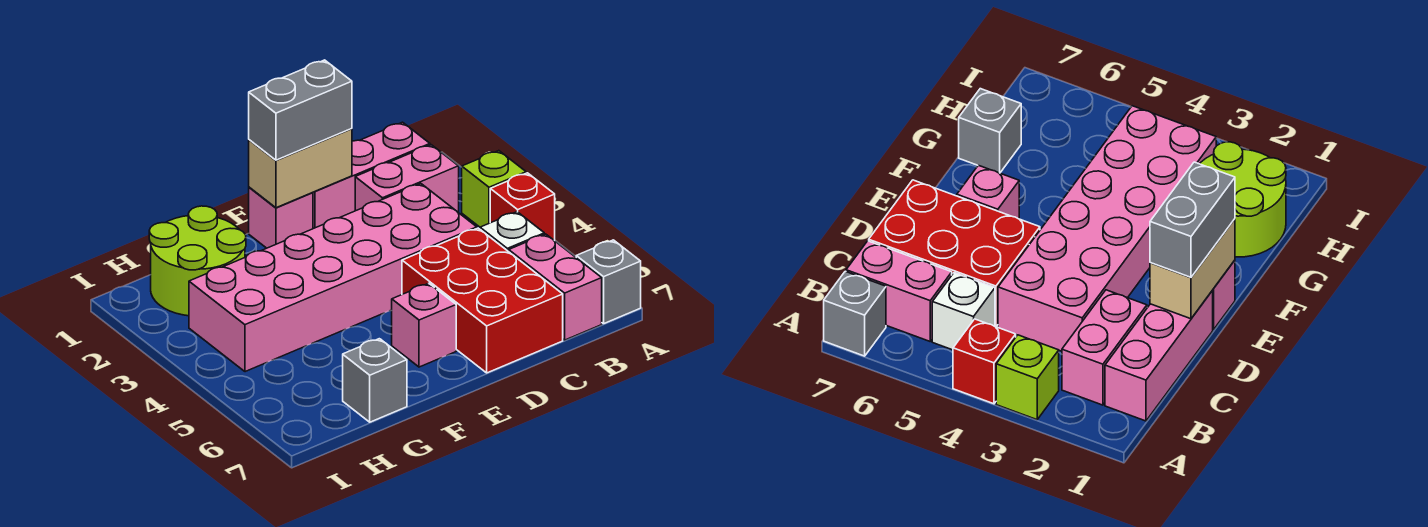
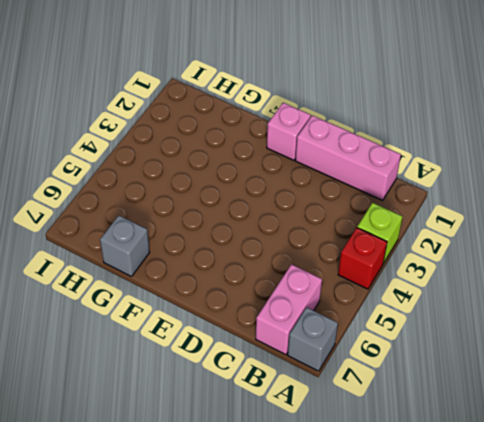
none -> pink 1x2 brick [355,145,459,213]
none -> white 1x1 brick [480,212,544,252]
none -> pink 2x6 brick [189,184,477,372]

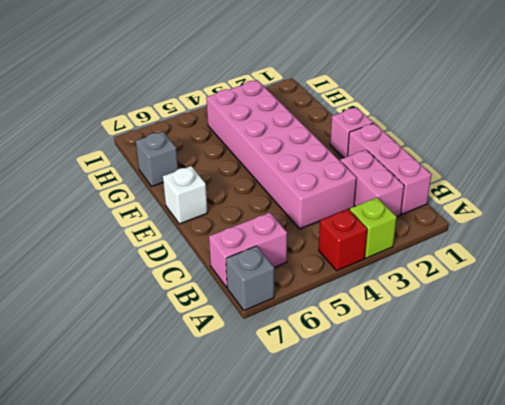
white 1x1 brick [163,166,208,224] -> white 1x1 brick moved to [480,212,544,252]
none -> red 2x3 brick [402,228,563,373]
none -> pink 1x1 brick [392,283,456,367]
none -> lime 2x2 round brick [149,206,246,316]

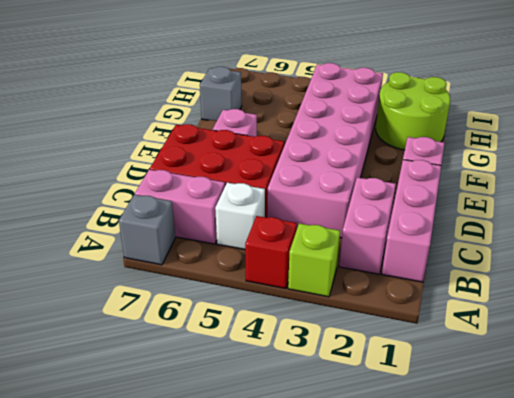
none -> tan 1x2 brick [249,129,352,208]
none -> grey 1x2 brick [249,60,352,160]

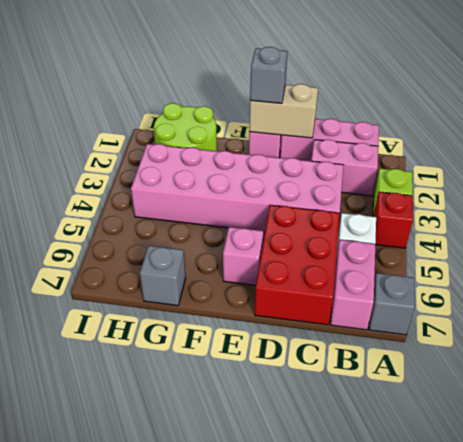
grey 1x1 brick [250,47,288,103] -> grey 1x2 brick [249,60,352,160]

